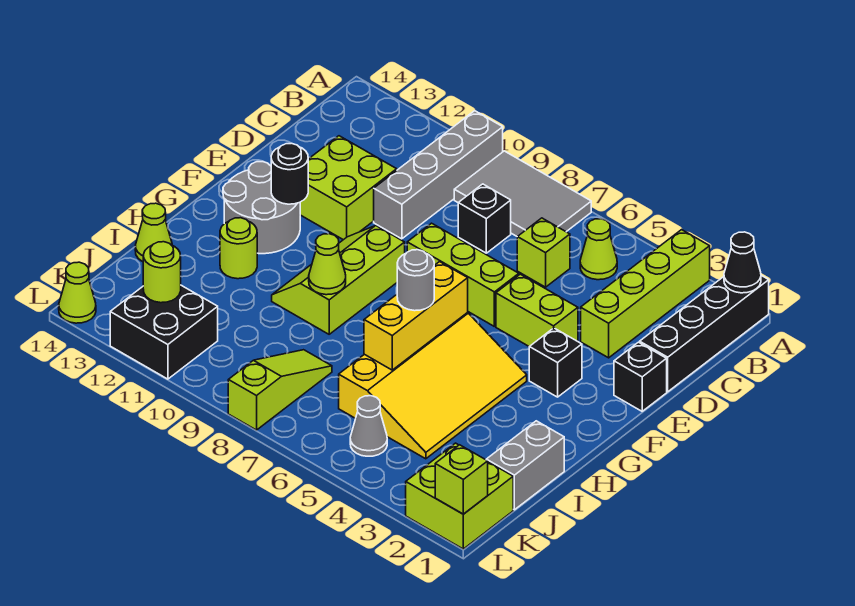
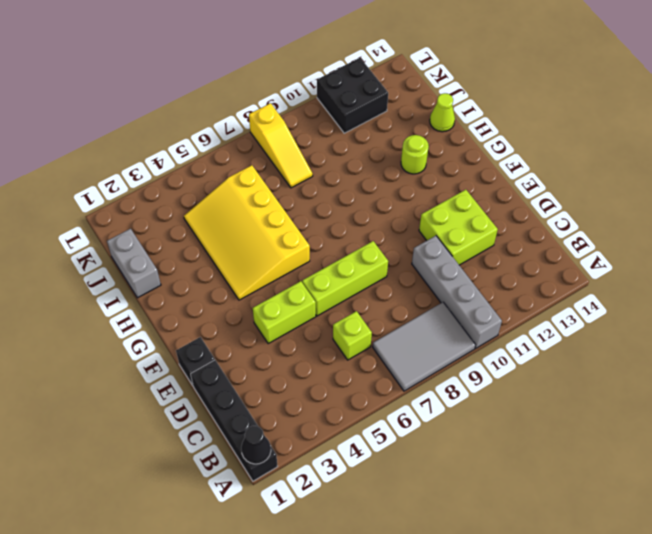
yellow 1x3 slope [249,103,313,188] -> lime 1x3 slope [228,350,332,430]
none -> lime 1x4 brick [581,230,710,358]
none -> lime 1x1 cone [580,219,617,280]
none -> black 1x1 brick [458,184,511,253]
none -> black 1x1 brick [529,328,582,397]

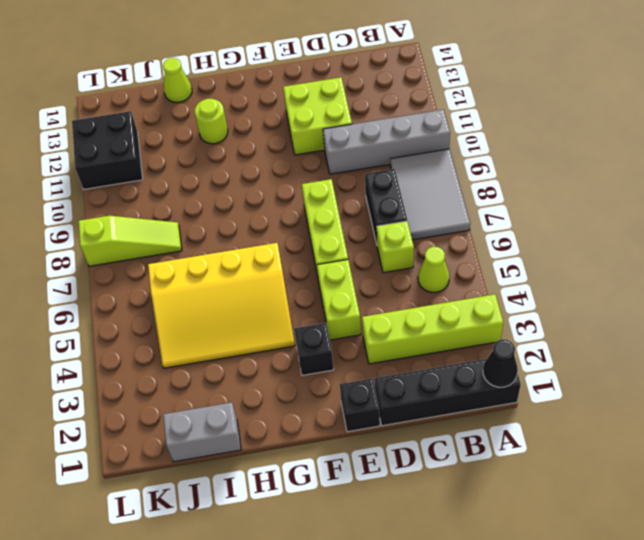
black 1x2 brick [365,169,407,244] -> black 1x1 brick [458,184,511,253]
none -> lime 2x3 slope [272,226,405,334]
none -> grey 2x2 round brick [223,162,300,254]
none -> lime 2x2 brick [406,443,513,549]
none -> grey 1x1 cone [350,396,387,456]

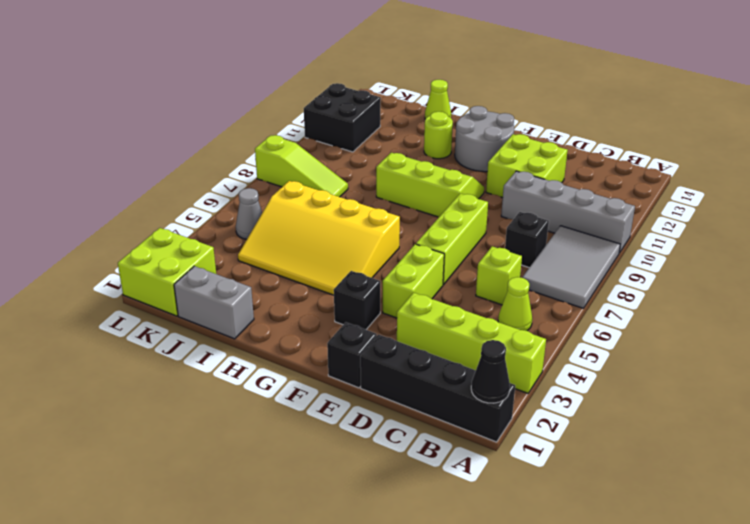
none -> lime 1x1 cone [59,262,96,323]
none -> black 1x1 round brick [271,143,308,204]
none -> yellow 1x3 brick [364,262,468,370]
none -> lime 1x1 cone [309,234,346,295]

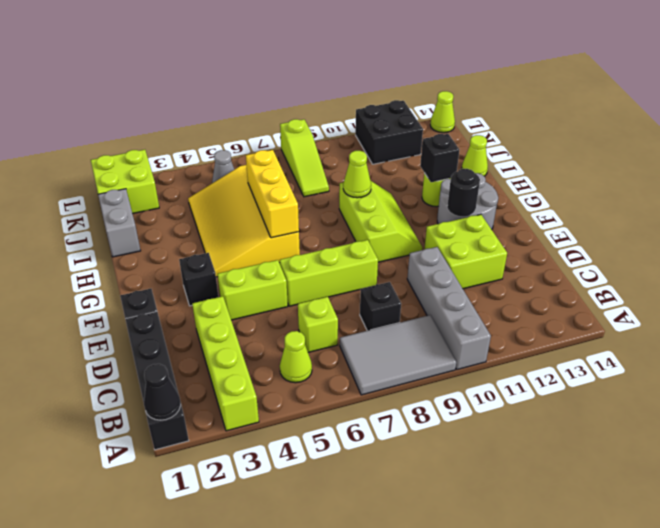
black 1x1 brick [420,134,459,182] -> none
none -> lime 1x1 round brick [143,242,181,303]
none -> lime 1x1 brick [435,445,488,514]
none -> grey 1x1 round brick [397,250,434,311]

